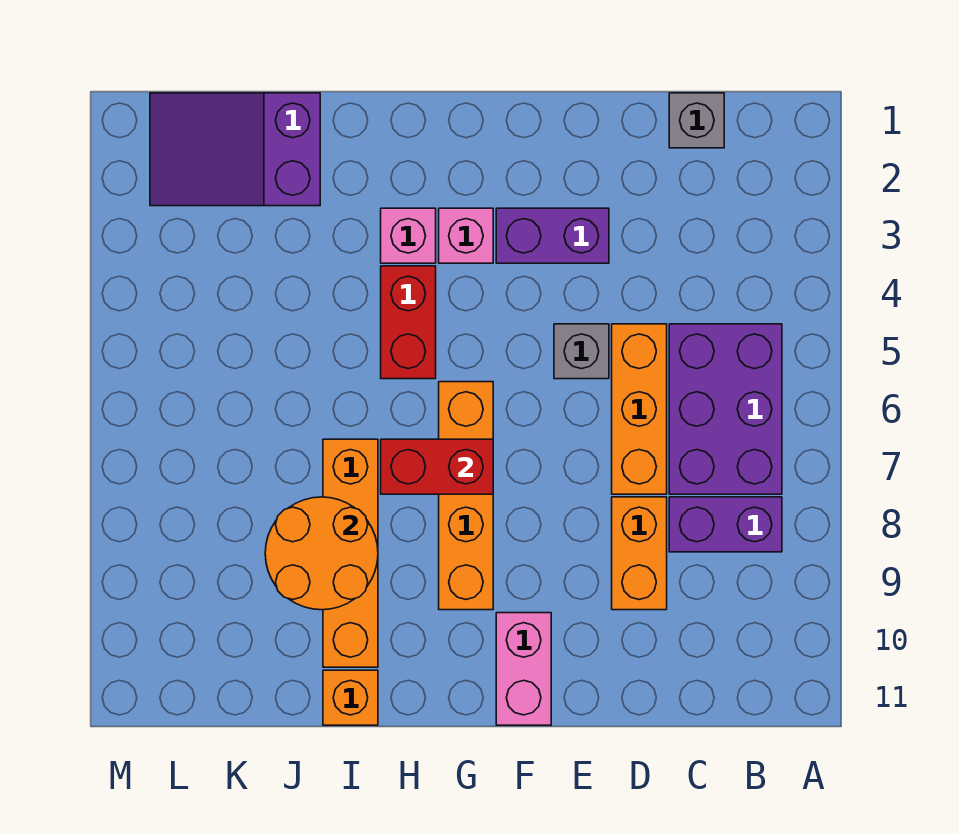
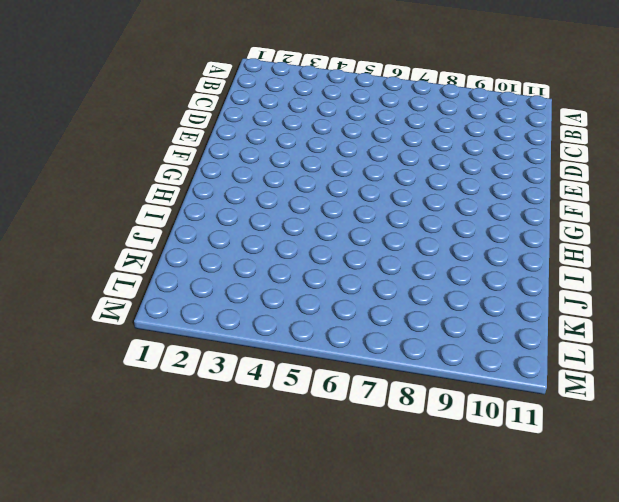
none -> purple 2x3 brick [669,324,782,494]
none -> purple 1x2 brick [669,497,782,552]
none -> grey 1x1 brick [669,93,724,148]

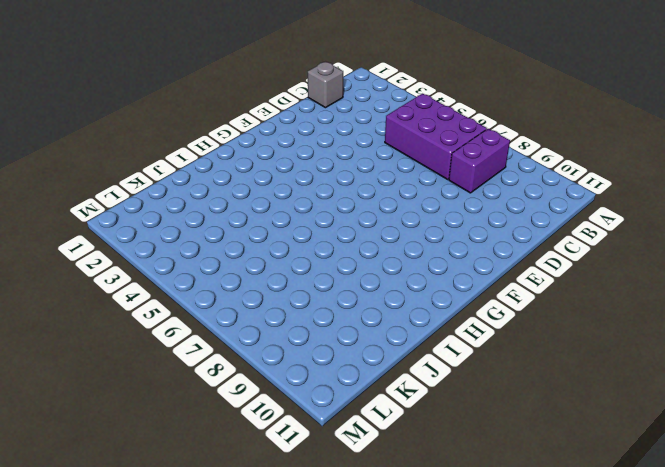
none -> orange 1x3 brick [612,324,667,494]
none -> orange 1x2 brick [612,497,667,610]
none -> purple 1x2 brick [496,208,609,263]

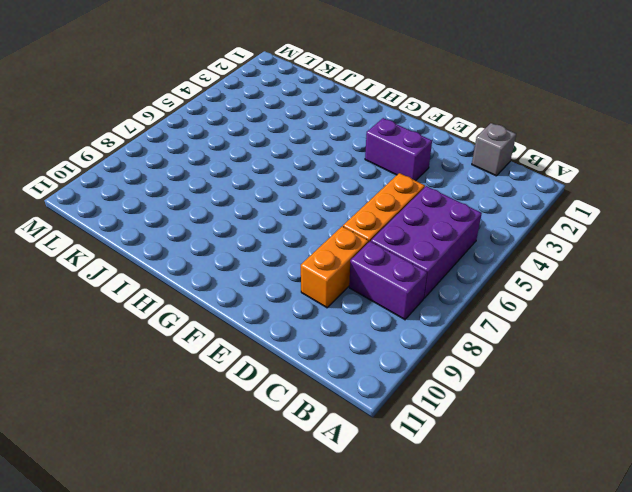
none -> grey 1x1 brick [554,324,609,379]
none -> pink 1x2 brick [496,613,551,725]
none -> pink 1x1 brick [439,208,493,263]

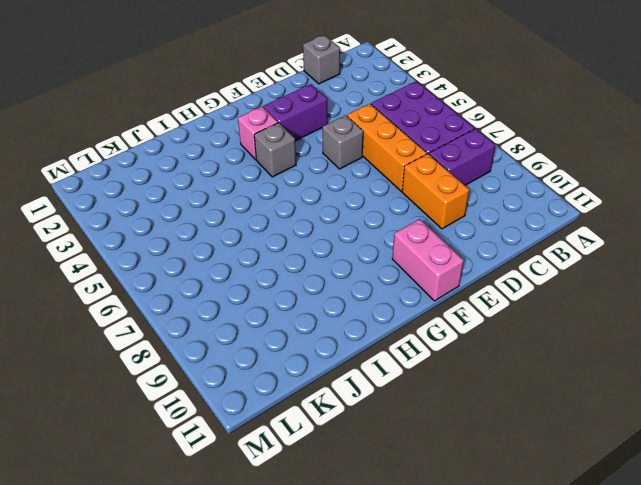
grey 1x1 brick [254,123,296,177] -> none
none -> orange 1x4 brick [439,382,493,610]
none -> pink 1x1 brick [381,208,436,263]
none -> red 1x2 brick [381,266,436,379]

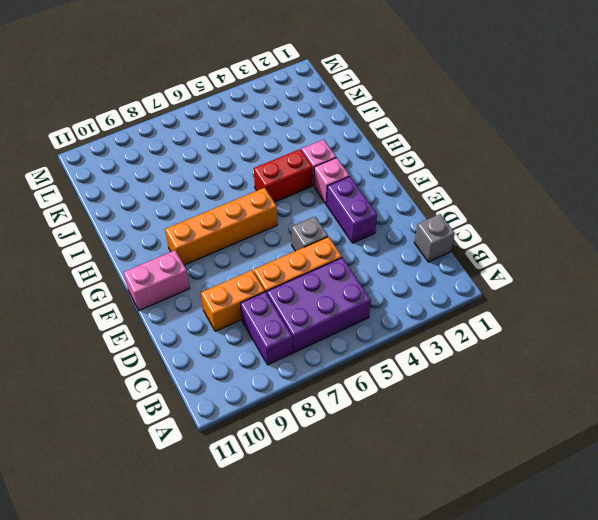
none -> orange 1x4 brick [323,439,378,667]
none -> orange 1x1 brick [323,670,378,725]
none -> purple 2x3 slope [150,93,320,206]

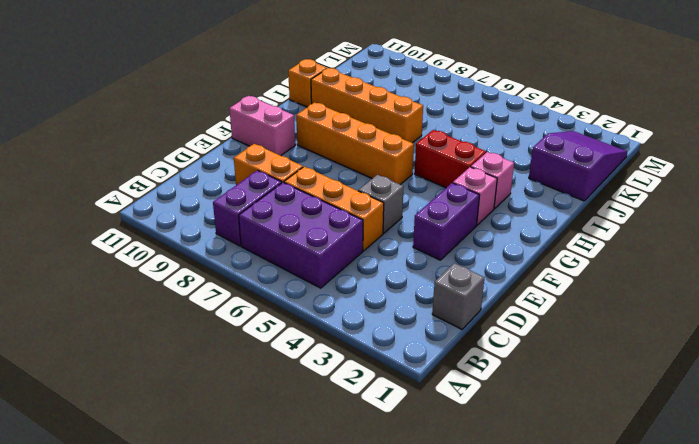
none -> red 1x2 brick [381,439,493,494]
none -> orange 2x2 round brick [265,497,378,610]

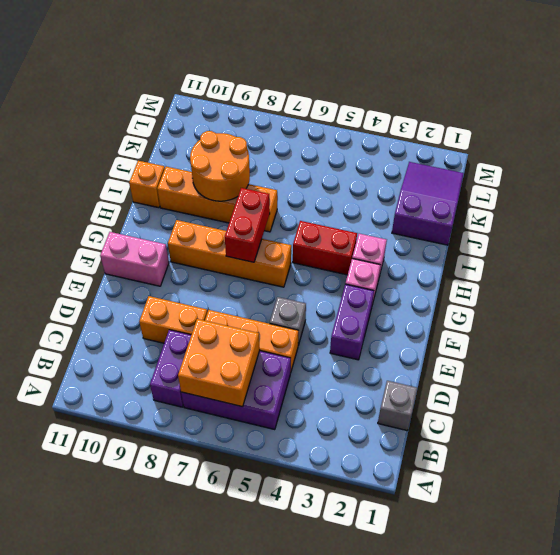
orange 2x2 brick [178,319,260,407] -> none

